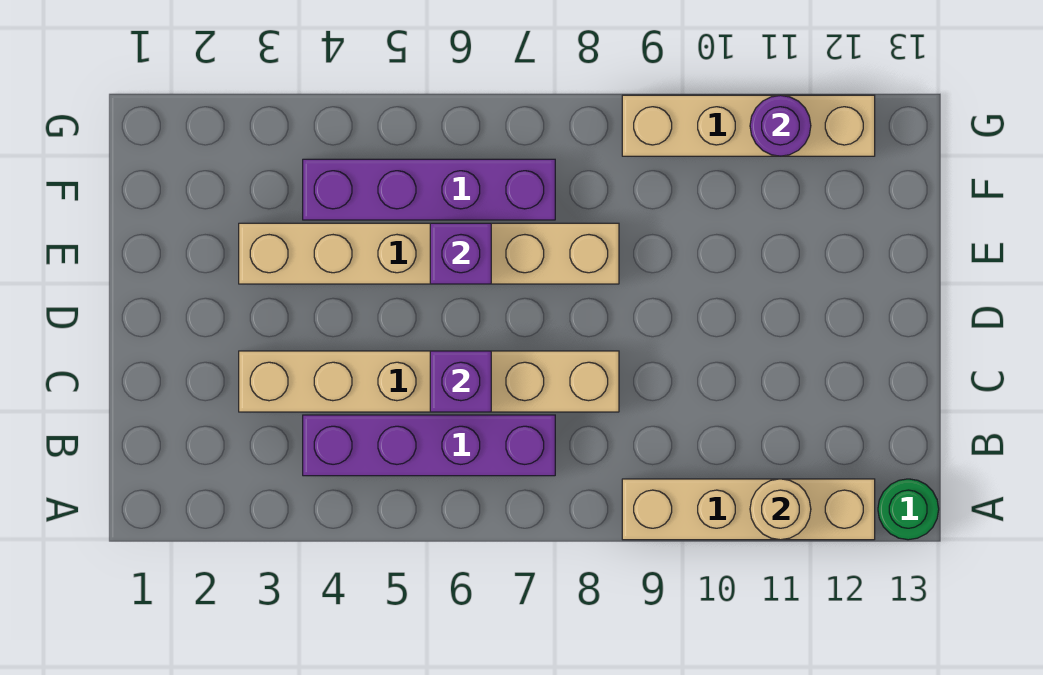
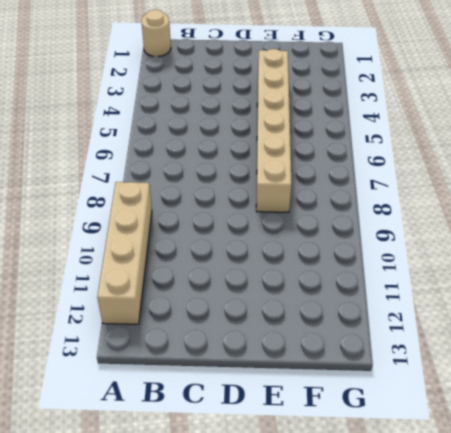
tan 1x1 round brick [141,9,171,57] -> tan 1x1 round brick moved to [750,479,811,540]
none -> green 1x1 round brick [878,479,939,540]
none -> purple 1x4 brick [303,415,555,476]

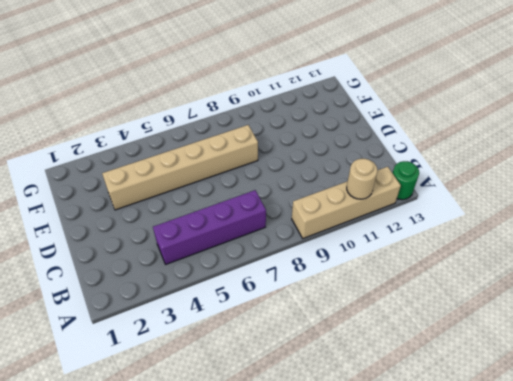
none -> tan 1x6 brick [239,351,619,412]
none -> purple 1x4 brick [303,159,555,220]

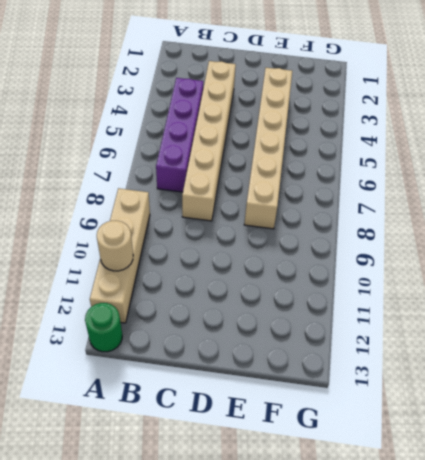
none -> purple 1x4 brick [303,159,555,220]
none -> tan 1x4 brick [622,95,875,156]

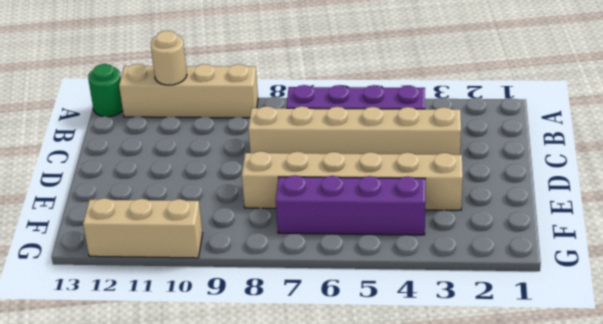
tan 1x3 brick [83,198,203,258] -> tan 1x4 brick [622,95,875,156]
none -> purple 1x1 brick [430,351,491,412]
none -> purple 1x1 brick [430,223,491,284]

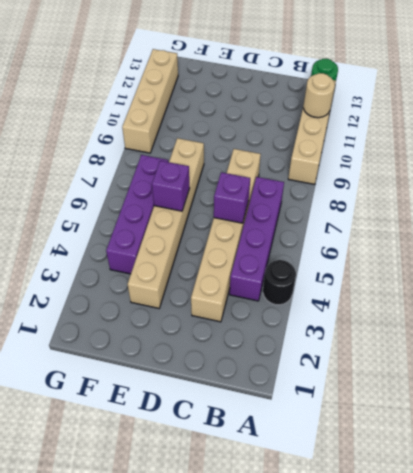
black 1x1 round brick [263,260,296,305] -> none
none -> purple 1x1 round brick [750,95,811,156]

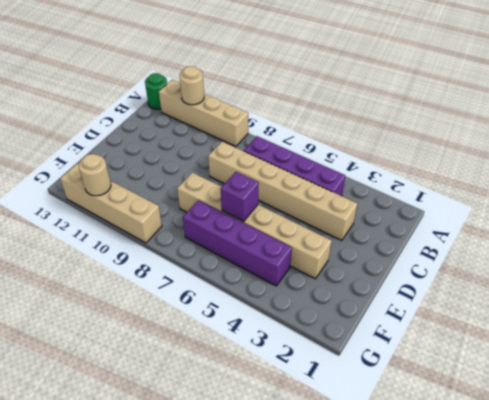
tan 1x1 round brick [79,154,111,196] -> purple 1x1 round brick [750,95,811,156]
none -> purple 1x1 brick [430,351,491,412]

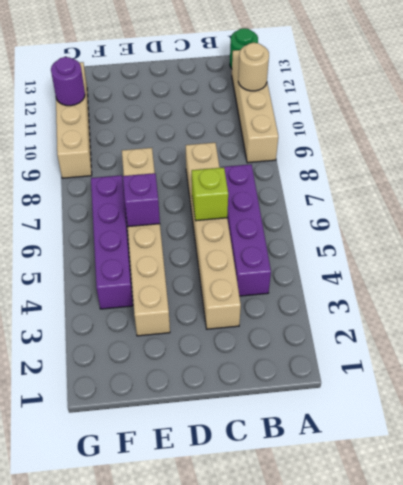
lime 1x1 brick [192,167,228,221] -> purple 1x1 brick [430,351,491,412]

